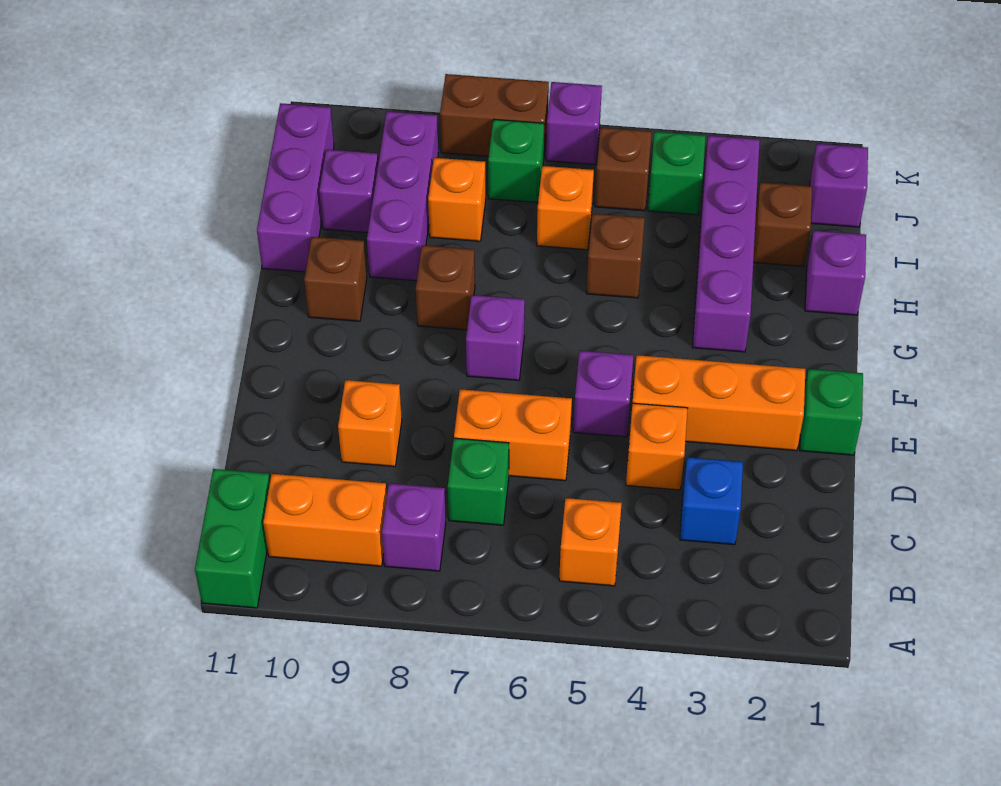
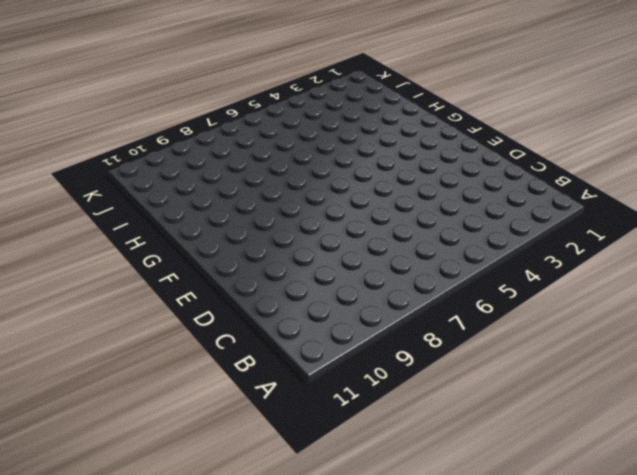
none -> green 1x2 brick [195,469,270,608]
none -> orange 1x1 brick [559,498,622,586]
none -> purple 1x1 brick [382,484,446,571]
none -> orange 1x2 brick [263,474,387,566]

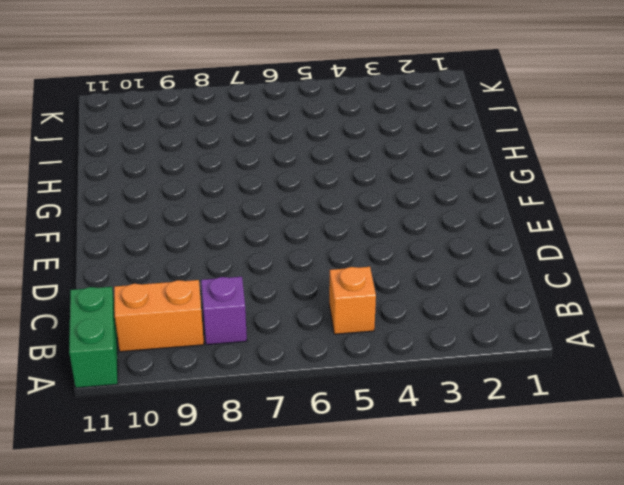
none -> blue 1x1 brick [680,457,743,545]
none -> green 1x1 brick [448,438,509,525]
none -> orange 1x1 brick [626,403,688,490]
none -> orange 1x2 brick [454,389,572,481]

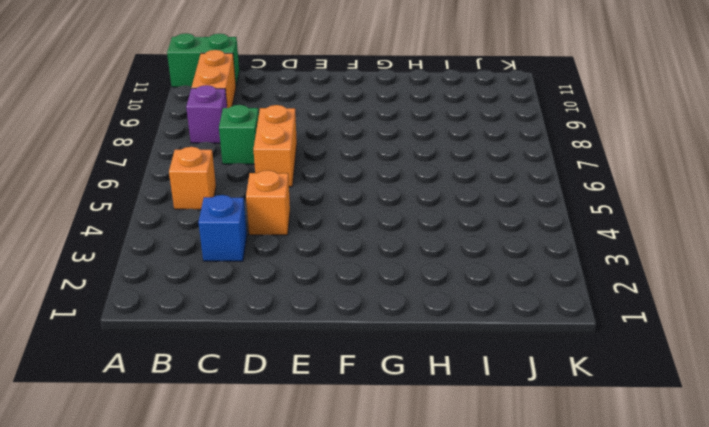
none -> orange 1x1 brick [338,380,402,467]
none -> green 1x1 brick [800,369,863,455]
none -> orange 1x3 brick [633,355,805,451]
none -> purple 1x1 brick [573,351,634,437]

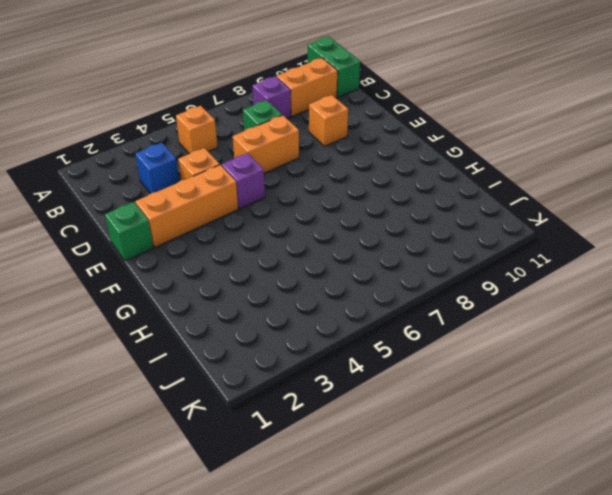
none -> purple 1x1 brick [466,295,525,380]
none -> purple 1x4 brick [692,136,760,352]
none -> brown 1x1 brick [416,245,475,330]
none -> brown 1x1 brick [304,237,367,321]

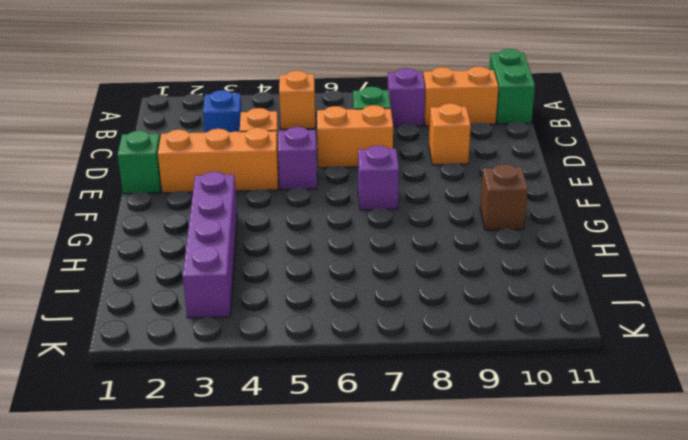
none -> brown 1x1 brick [416,245,475,330]
none -> purple 1x1 brick [805,231,866,315]
none -> brown 1x1 brick [586,214,645,298]
none -> purple 1x3 brick [367,111,438,281]

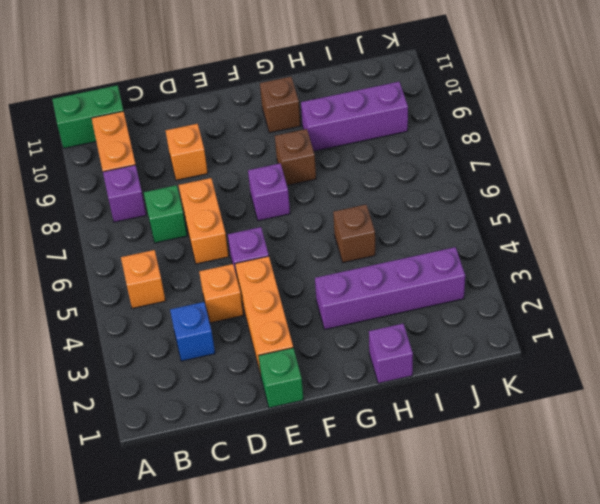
none -> purple 1x3 brick [257,103,334,272]
none -> brown 1x1 brick [753,182,812,266]
none -> orange 1x1 brick [537,166,594,250]
none -> orange 1x1 brick [428,158,486,241]

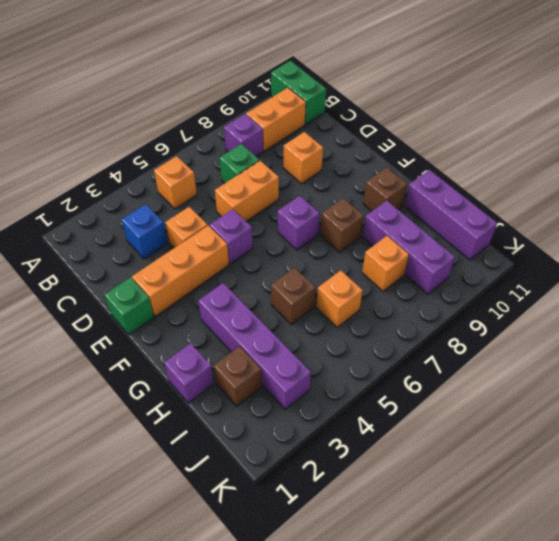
none -> purple 1x1 brick [319,150,378,233]
none -> purple 1x1 brick [810,144,868,227]
none -> green 1x1 brick [648,132,706,215]
none -> brown 1x1 brick [595,128,652,211]

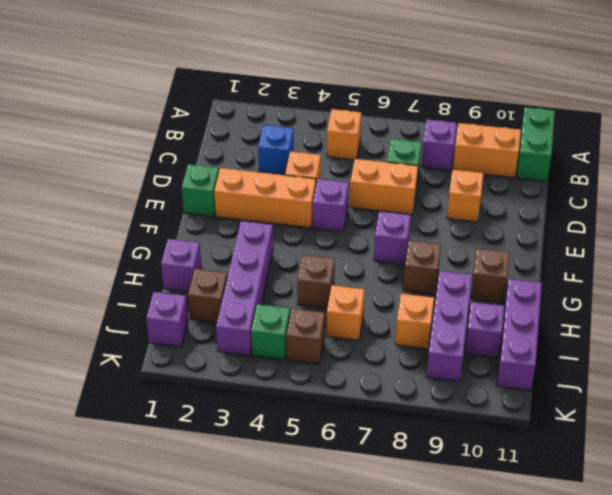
none -> green 1x1 brick [488,119,544,203]
none -> purple 1x1 brick [546,82,602,165]
none -> brown 1x2 brick [440,74,549,160]

